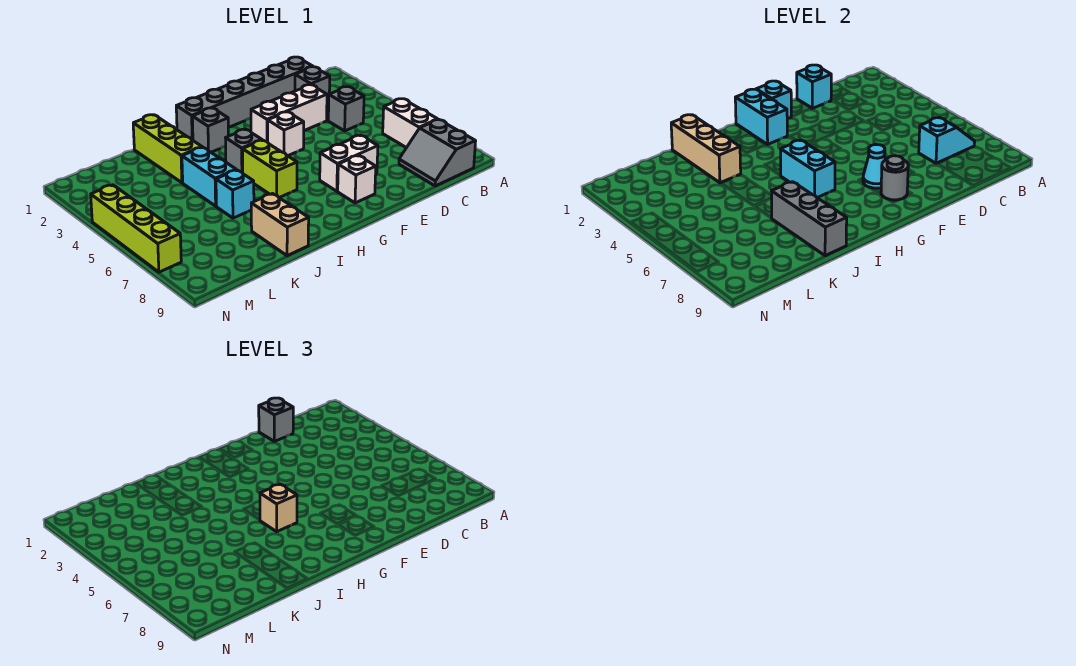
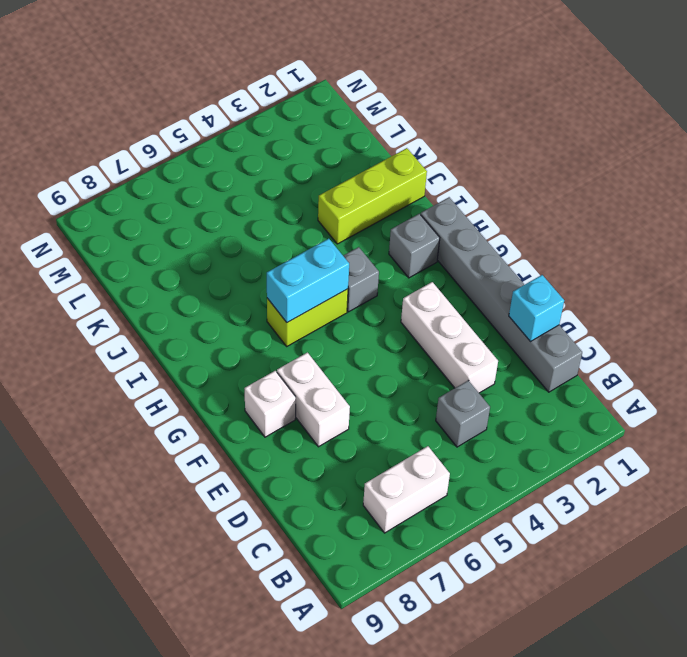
none -> grey 2x2 slope [399,120,476,186]
none -> grey 1x1 brick [295,67,330,103]
none -> white 1x1 brick [268,112,304,156]

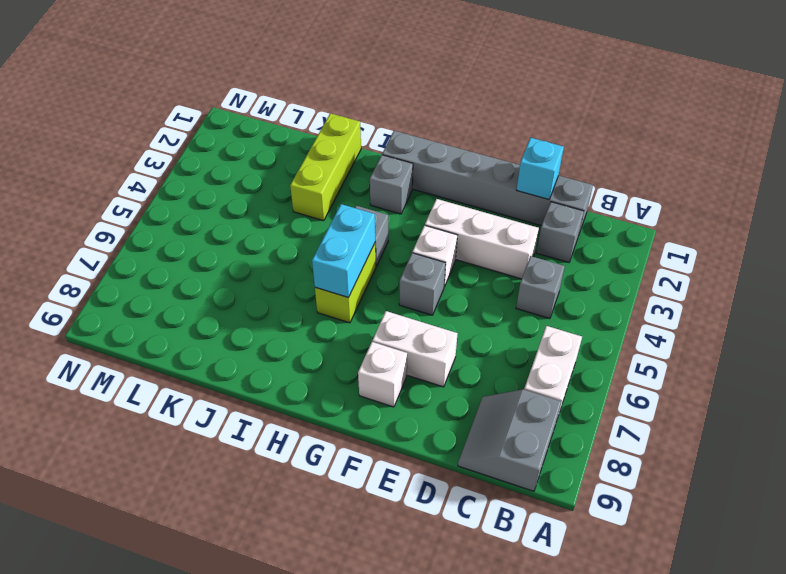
grey 1x1 brick [399,253,446,315] -> grey 1x1 brick moved to [259,398,293,441]
none -> cyan 1x2 brick [182,147,236,206]
none -> cyan 1x1 brick [216,170,254,218]
none -> tan 1x2 brick [251,194,309,256]

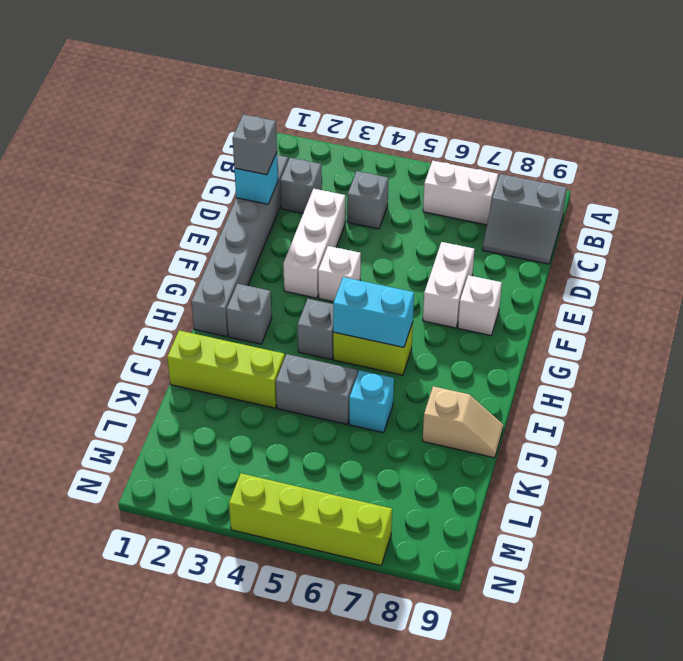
grey 1x2 brick [276,354,357,424] -> cyan 1x2 brick [182,147,236,206]
tan 1x2 slope [423,386,503,458] -> tan 1x2 brick [251,194,309,256]
none -> cyan 1x2 slope [919,117,975,163]
none -> cyan 1x1 brick [756,81,791,119]
none -> cyan 1x1 cone [863,145,885,188]

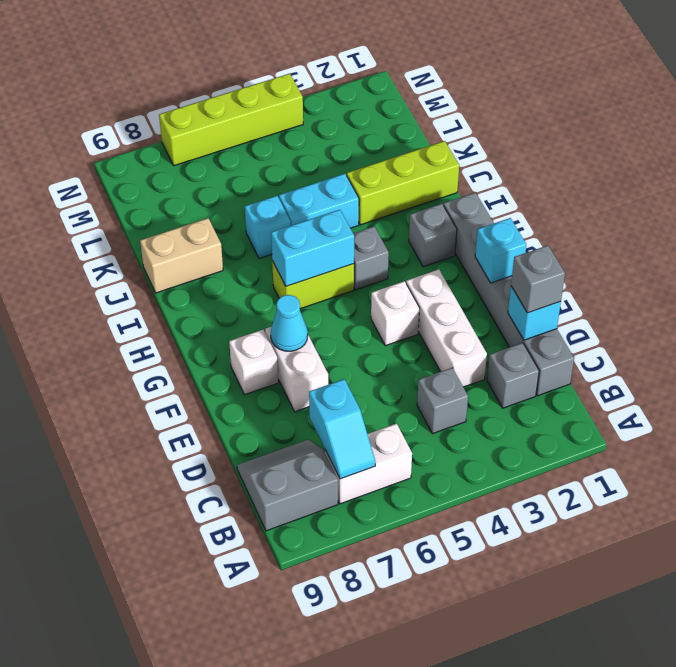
none -> grey 1x1 round brick [881,156,908,200]
none -> cyan 1x2 brick [735,89,787,144]
none -> tan 1x3 brick [671,115,741,183]

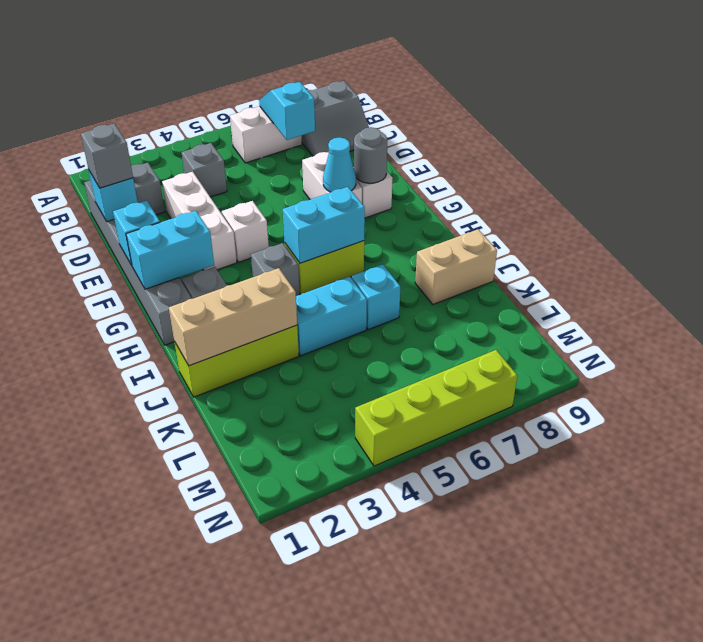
none -> grey 1x3 brick [772,182,847,256]
none -> tan 1x1 brick [260,485,297,532]

